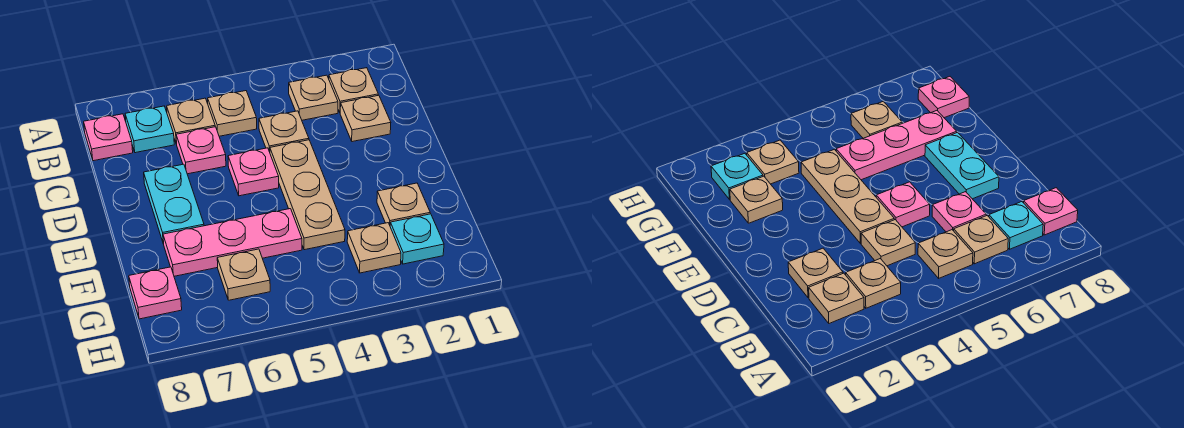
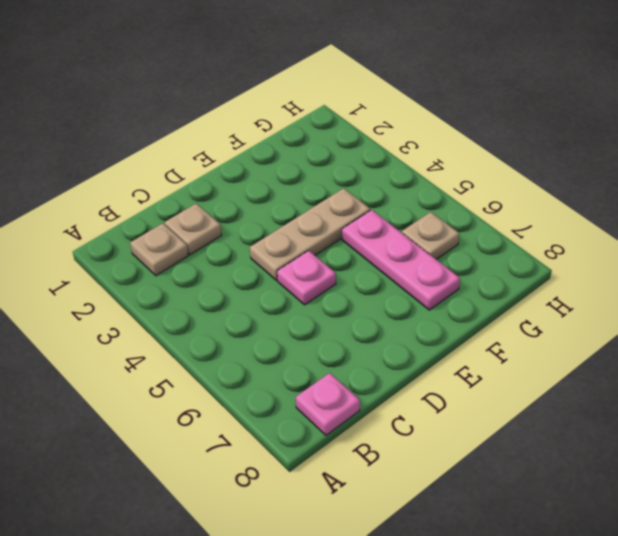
none -> tan 1x1 plate [289,75,338,120]
none -> tan 1x1 plate [208,91,257,136]
none -> tan 1x1 plate [167,98,215,144]

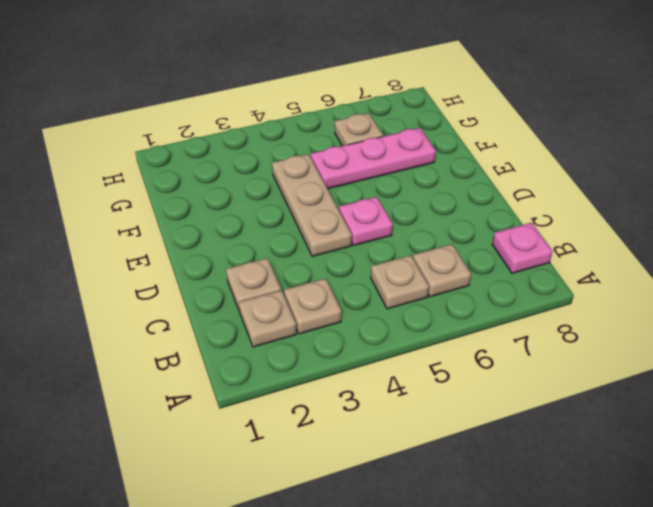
none -> cyan 1x1 plate [125,106,174,153]
none -> tan 1x1 plate [259,111,309,152]
none -> pink 1x1 plate [176,127,226,174]

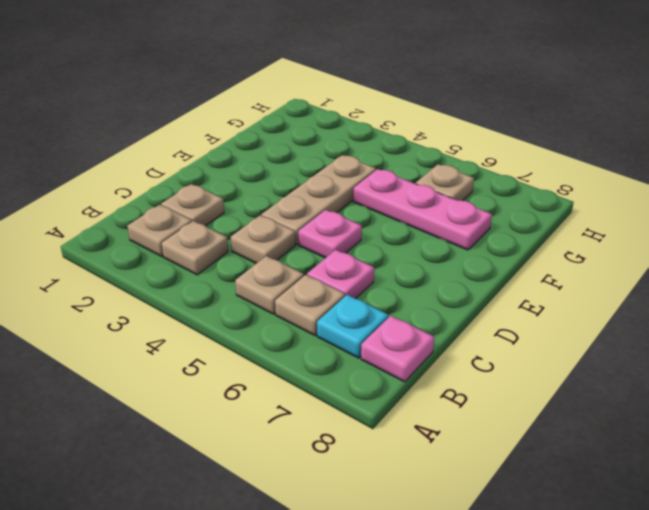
none -> cyan 1x2 plate [144,164,204,244]
none -> tan 1x1 plate [377,183,430,225]
none -> cyan 1x1 plate [390,214,444,264]

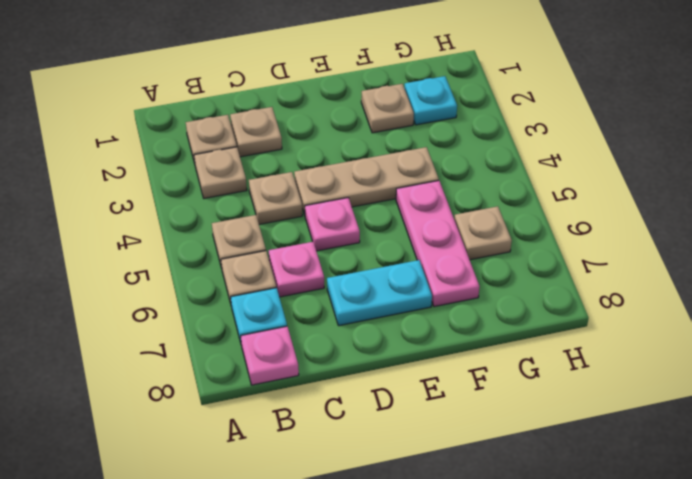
none -> tan 1x1 plate [347,223,401,273]
none -> pink 1x1 plate [129,267,182,319]

